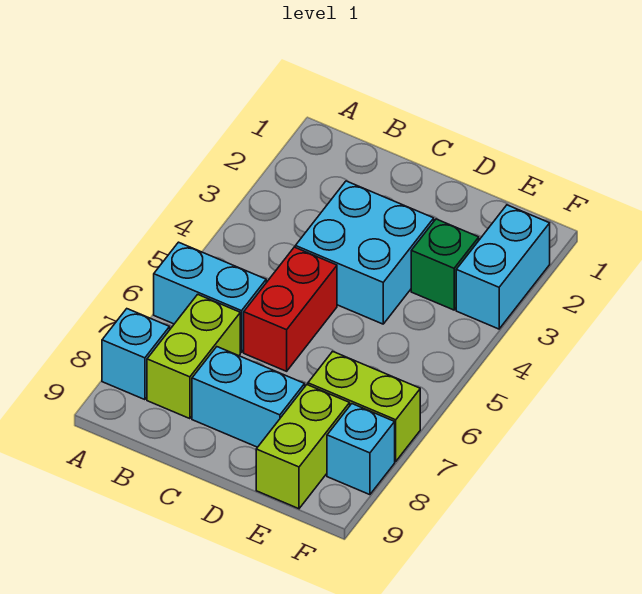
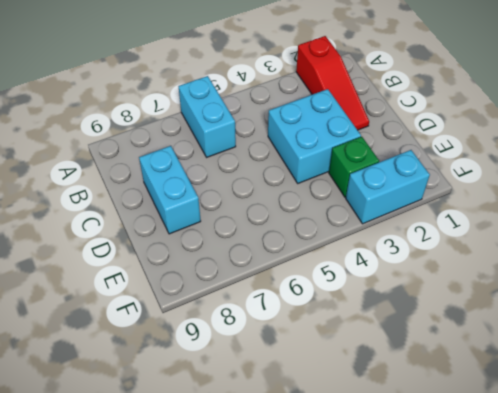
red 1x3 slope [296,36,369,130] -> none
none -> cyan 1x1 brick [102,309,170,400]
none -> lime 1x2 brick [147,294,240,419]

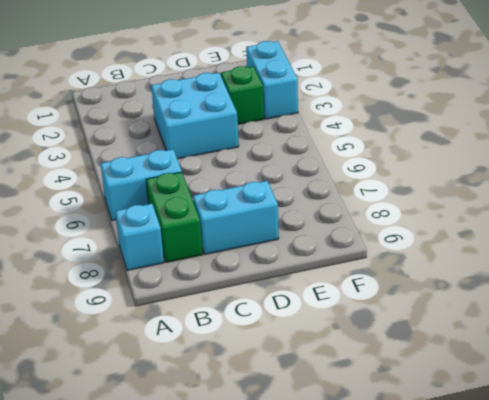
green 1x2 brick [146,172,203,262] -> lime 1x2 brick [147,294,240,419]
none -> red 1x2 brick [244,247,337,371]
none -> lime 1x2 brick [308,351,420,461]

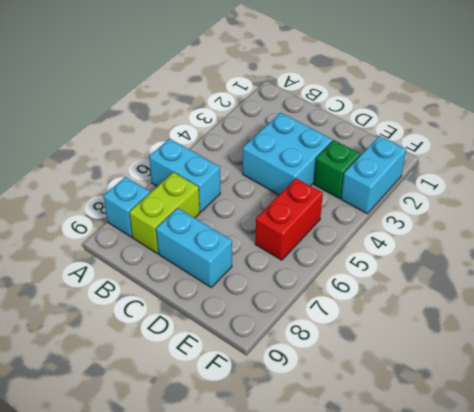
red 1x2 brick [255,178,323,260] -> red 1x2 brick moved to [244,247,337,371]
none -> lime 1x2 brick [308,351,420,461]
none -> lime 1x2 brick [256,385,350,509]

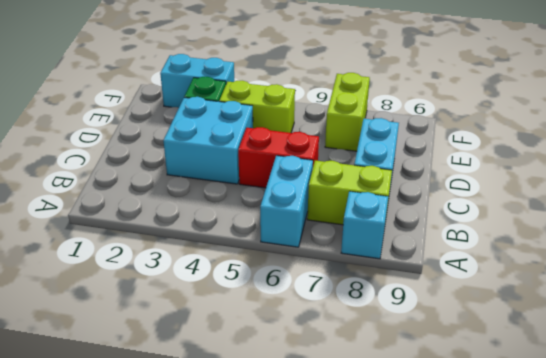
lime 1x2 brick [219,81,295,133] -> lime 1x2 brick moved to [256,385,350,509]
none -> cyan 1x1 brick [327,404,395,495]

